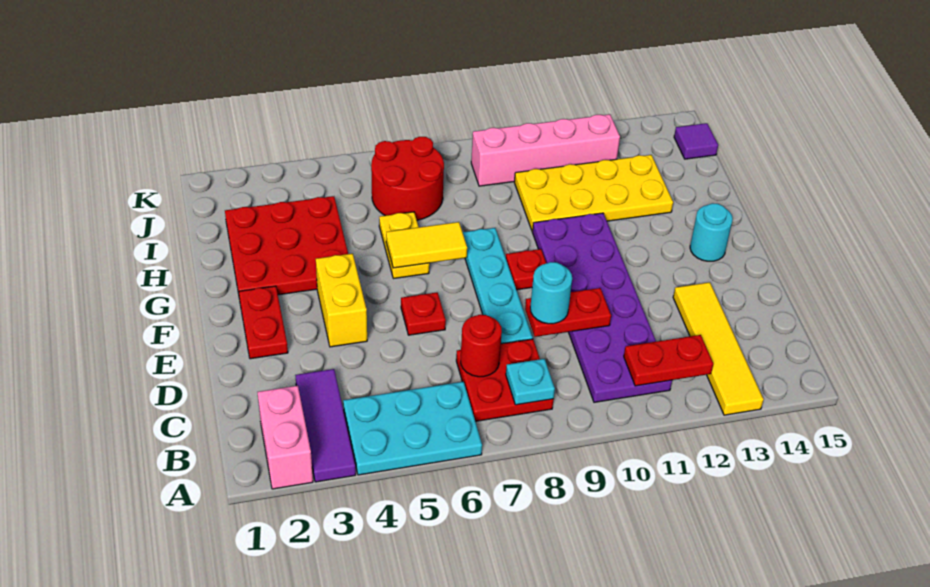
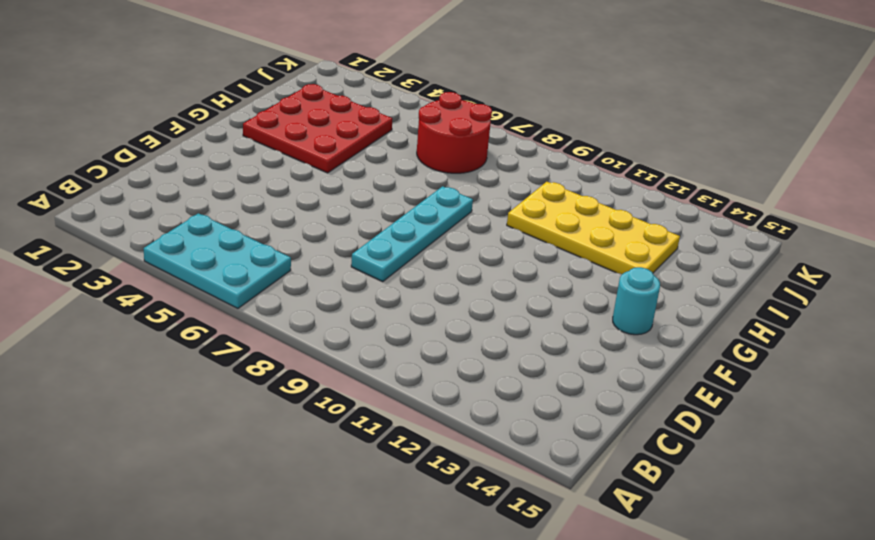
none -> pink 1x2 brick [257,386,313,489]
none -> purple 1x3 tile [295,369,356,482]
none -> yellow 1x4 tile [673,282,764,415]

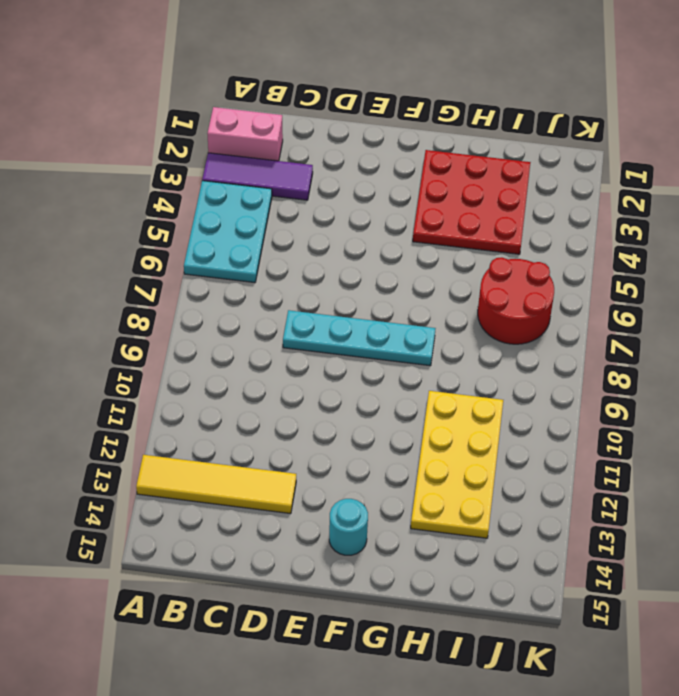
none -> red 2x2 plate [456,339,554,421]
none -> purple 2x6 plate [532,213,672,402]
none -> red 1x2 plate [239,286,288,359]

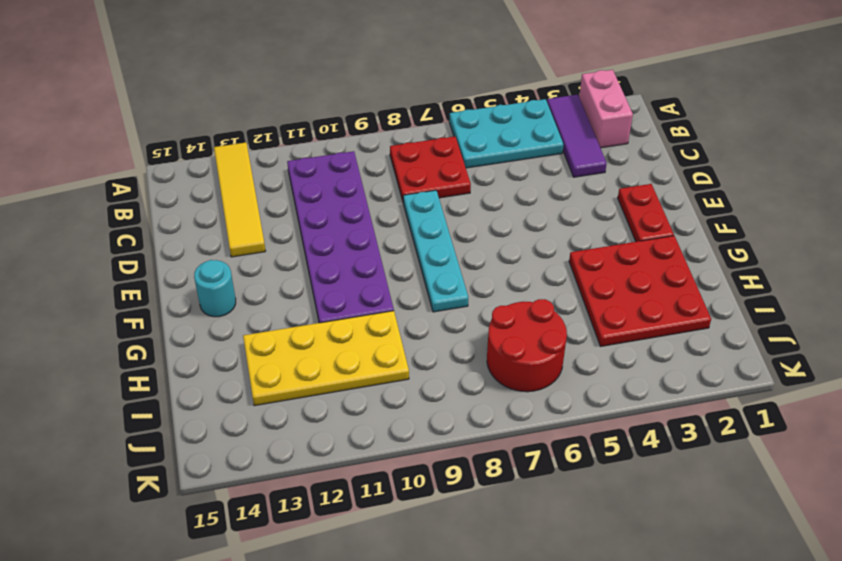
none -> yellow 1x2 brick [316,254,367,347]
none -> red 1x1 plate [401,292,446,335]
none -> red 1x1 plate [506,249,546,290]

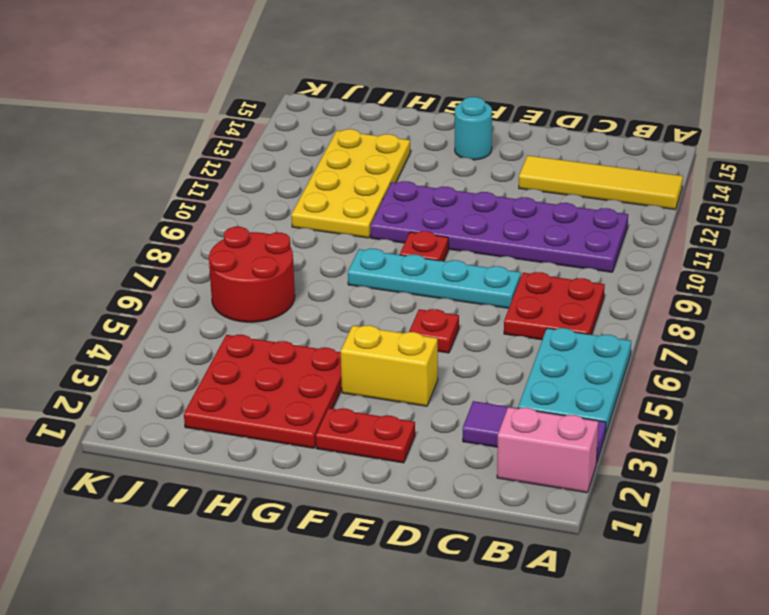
none -> yellow 1x2 plate [379,212,429,279]
none -> pink 1x4 brick [471,114,620,186]
none -> purple 1x1 tile [674,123,718,159]

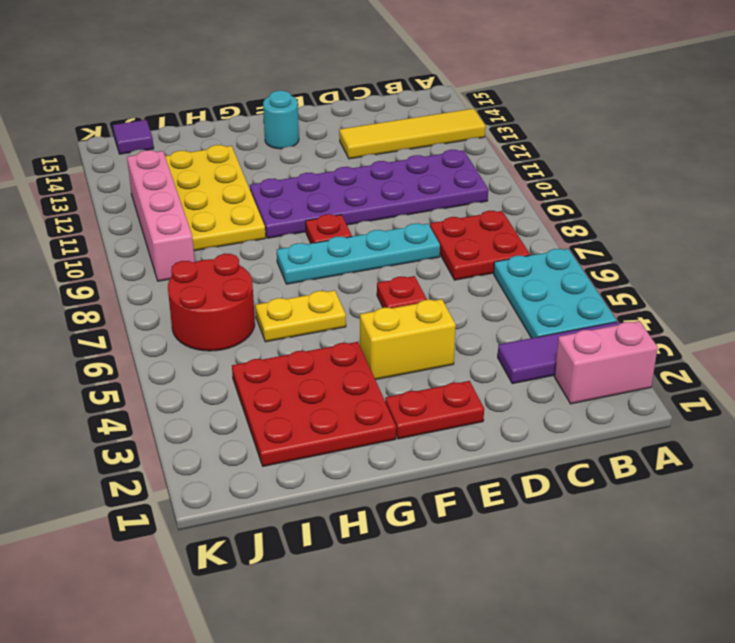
none -> cyan 1x1 plate [506,359,555,405]
none -> red 1x2 plate [624,335,713,386]
none -> red 1x1 round brick [461,315,502,377]

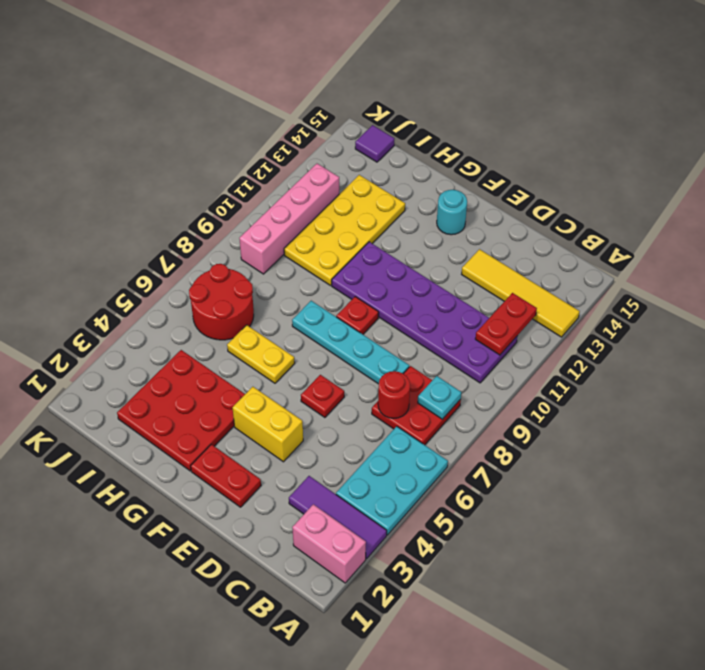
none -> red 1x2 plate [525,288,611,337]
none -> yellow 1x2 tile [386,222,467,268]
none -> cyan 1x1 round brick [530,262,572,324]

